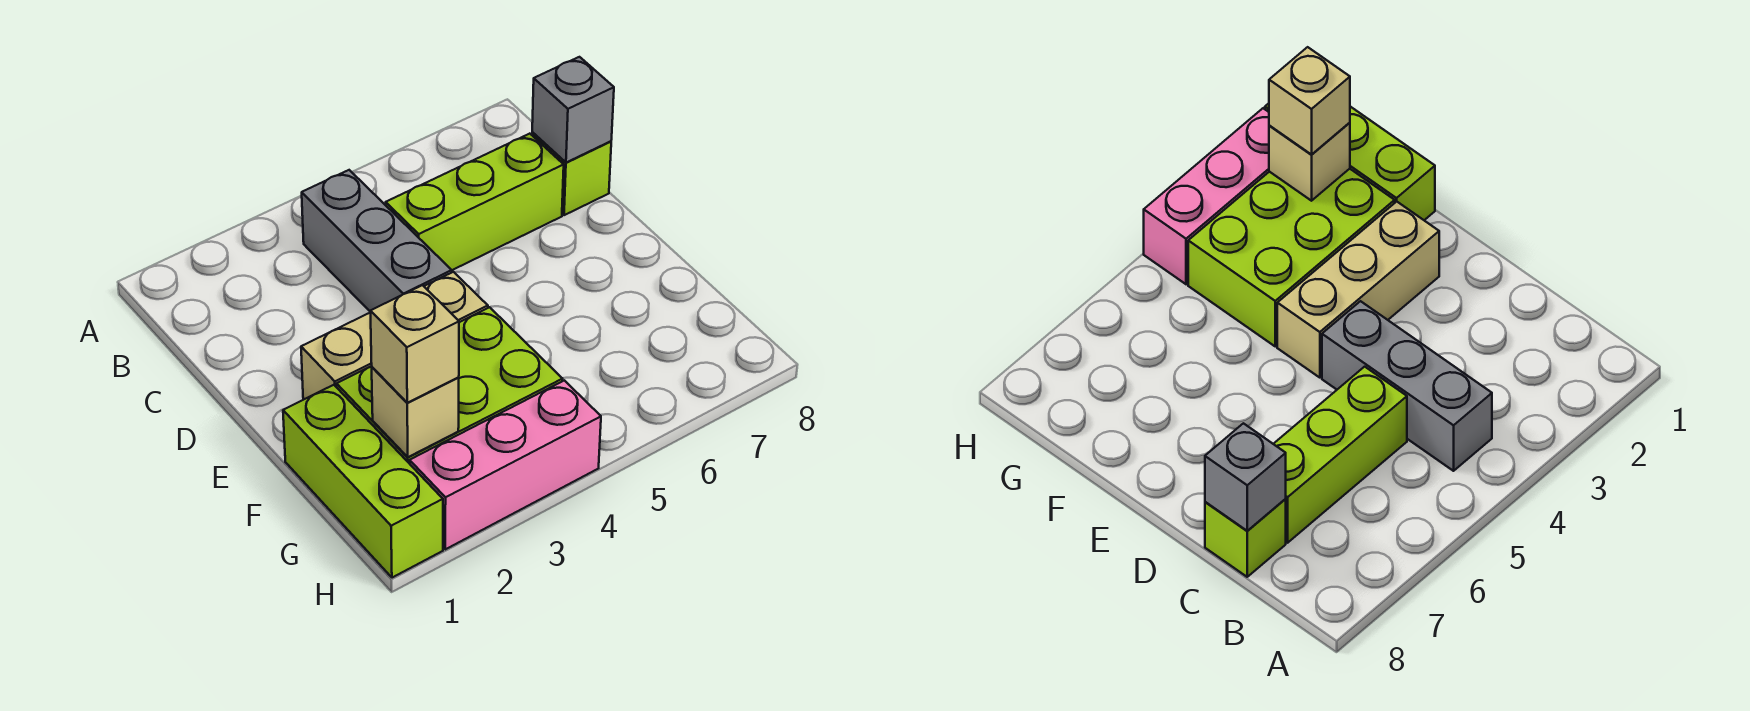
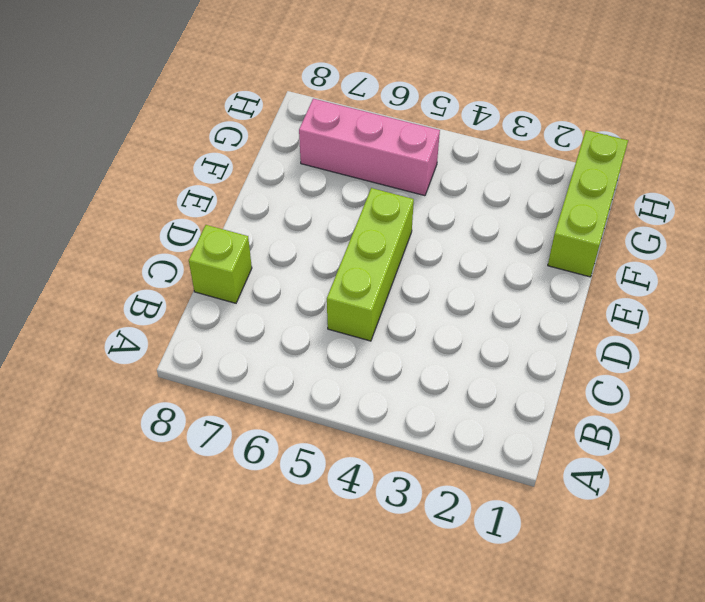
lime 1x3 brick [327,188,414,341] -> lime 1x3 brick turned to [386,134,564,270]
pink 1x3 brick [299,99,440,196] -> pink 1x3 brick moved to [410,380,601,549]
none -> grey 1x3 brick [302,170,452,311]
none -> tan 1x3 brick [301,272,488,399]

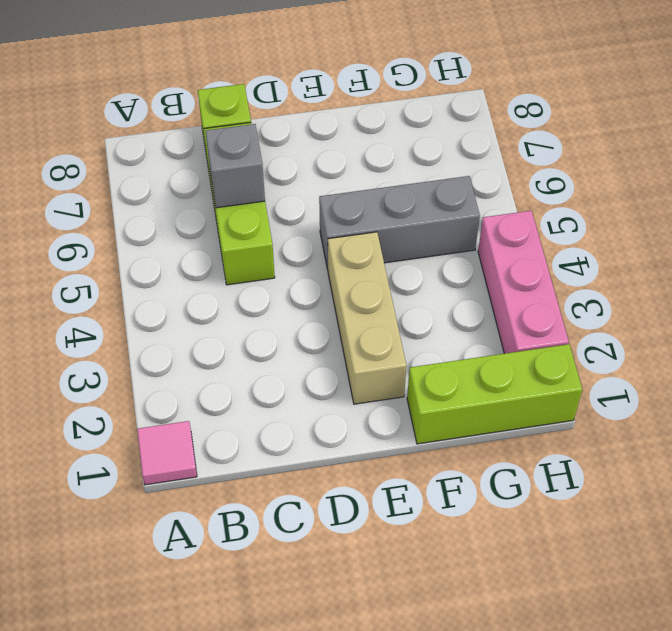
pink 1x1 tile [137,421,197,485] -> none
grey 1x1 brick [205,124,265,208] -> grey 1x1 brick moved to [532,57,614,163]
grey 1x3 brick [319,176,480,270] -> grey 1x3 brick moved to [302,170,452,311]
none -> lime 2x3 brick [337,307,563,464]
none -> tan 1x1 brick [372,367,459,457]

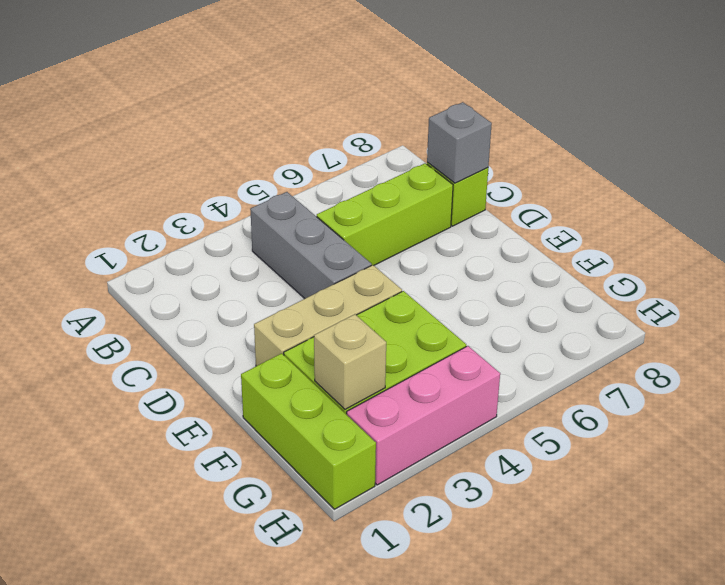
none -> tan 1x1 brick [370,285,459,403]

